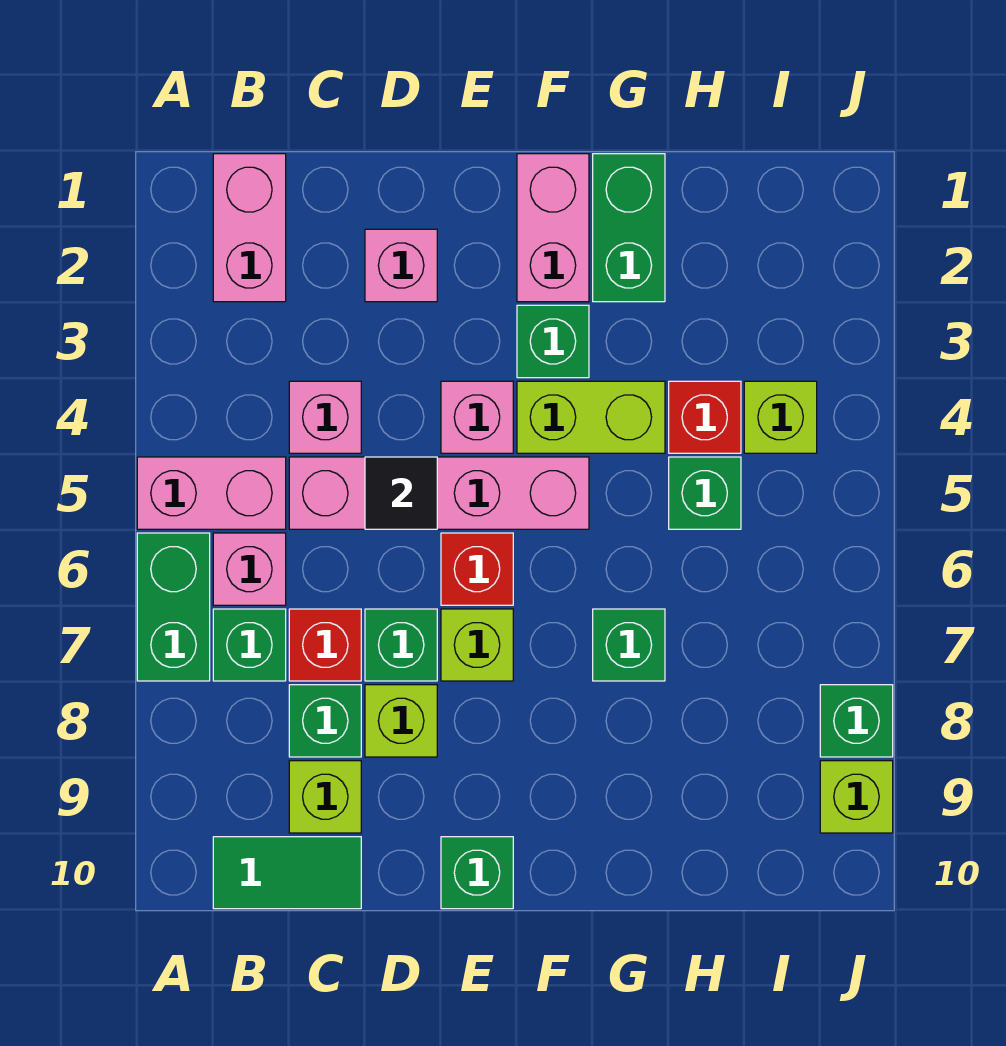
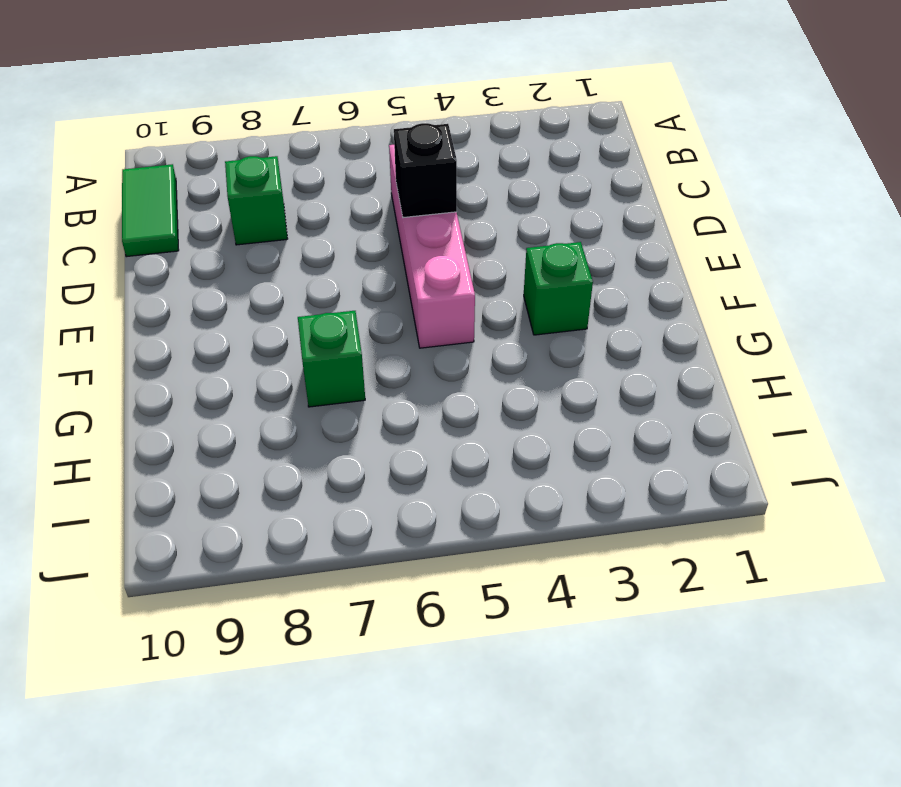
black 1x1 brick [394,123,457,218] -> black 1x1 tile [365,457,437,529]
none -> pink 1x2 brick [137,457,286,529]
none -> green 1x2 brick [137,533,210,681]
none -> pink 1x2 brick [213,154,286,302]

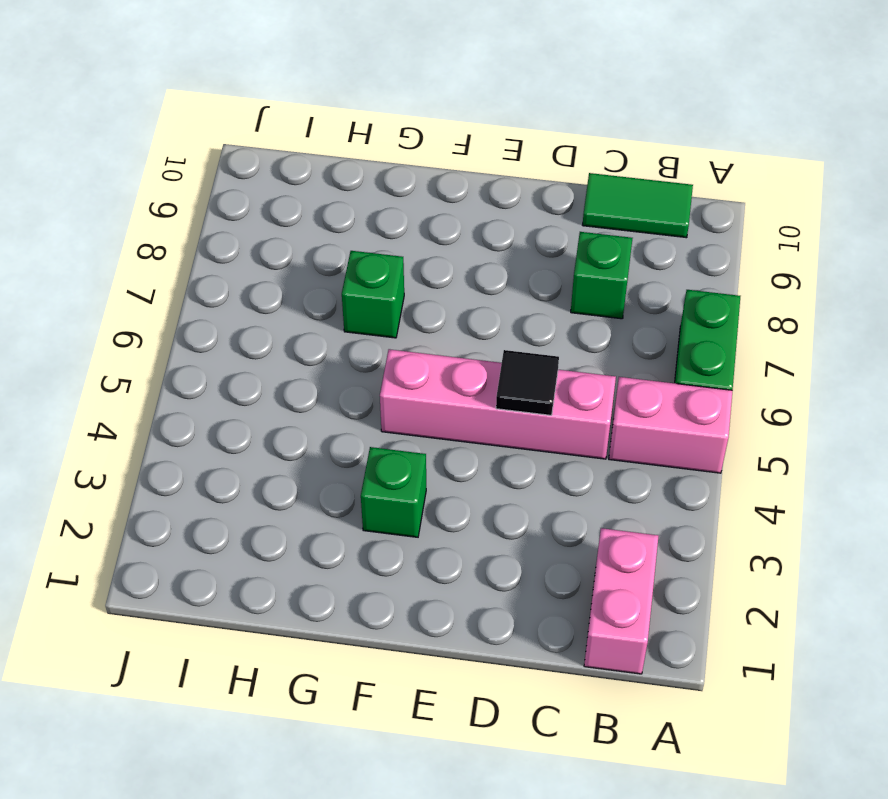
none -> pink 1x1 brick [213,533,286,605]
none -> green 1x1 brick [213,609,286,681]
none -> pink 1x1 brick [289,381,361,453]

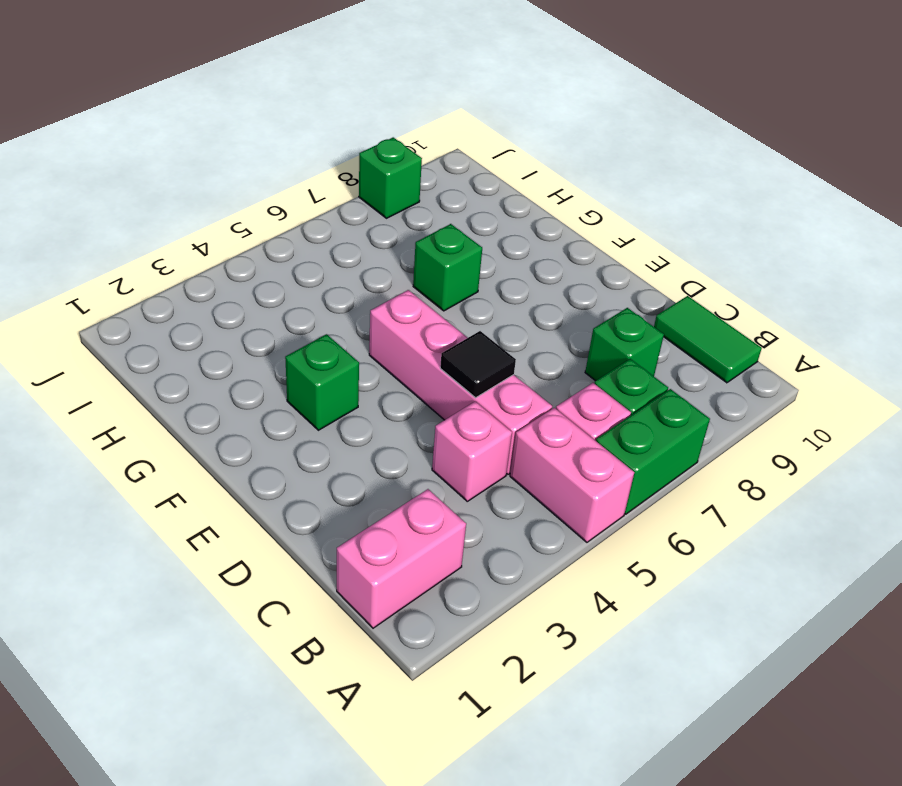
none -> red 1x1 brick [289,609,361,681]
none -> lime 1x1 brick [289,761,361,833]
none -> pink 1x1 brick [365,229,437,302]

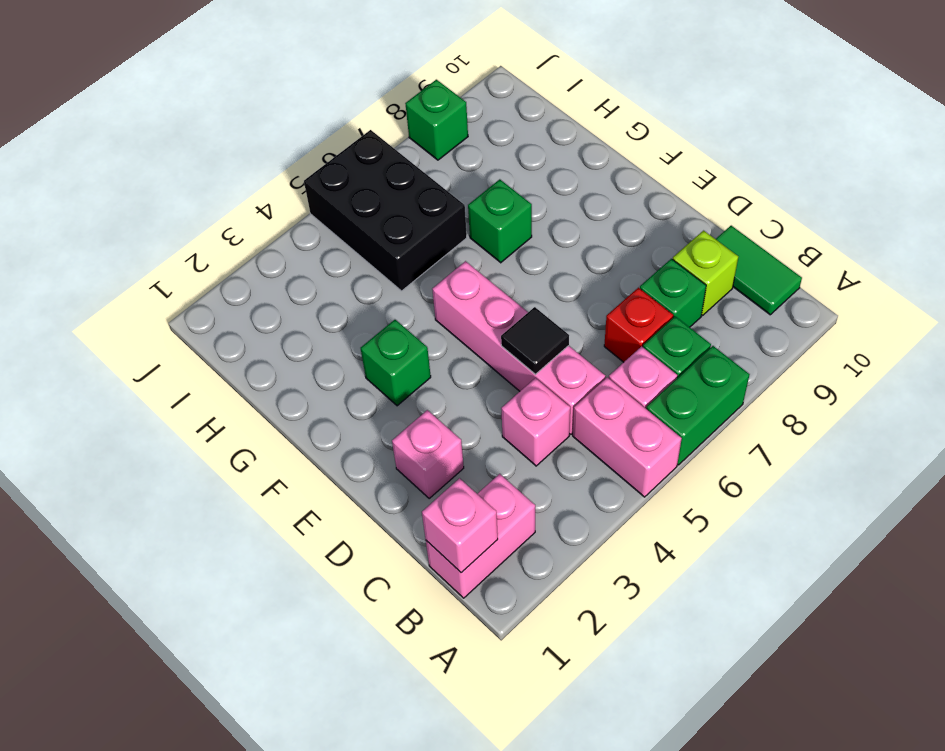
pink 1x1 brick [422,478,498,573] -> pink 1x1 brick moved to [441,381,513,453]
black 2x3 brick [304,130,467,291] -> green 1x1 brick [669,457,741,529]
none -> green 1x1 brick [365,609,437,681]
none -> lime 1x1 brick [365,685,437,757]
none -> red 1x1 brick [441,533,513,605]

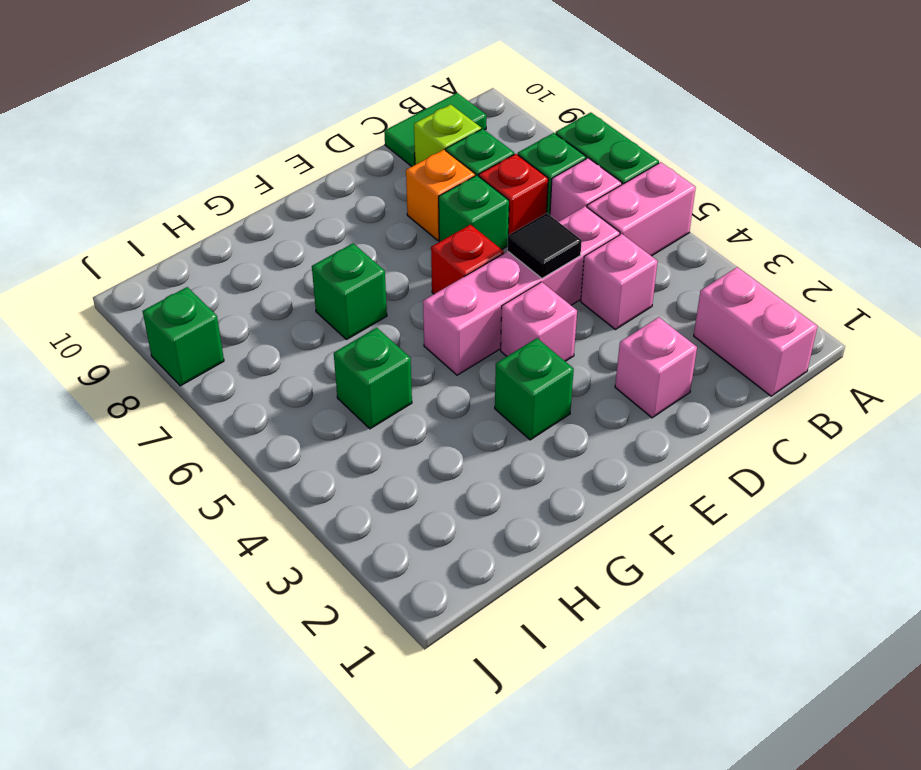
orange 1x1 brick [406,150,475,240] -> lime 1x1 brick [365,685,437,757]
none -> lime 1x1 brick [441,609,513,681]
none -> green 1x1 brick [441,837,513,909]
none -> pink 1x2 brick [517,154,589,302]

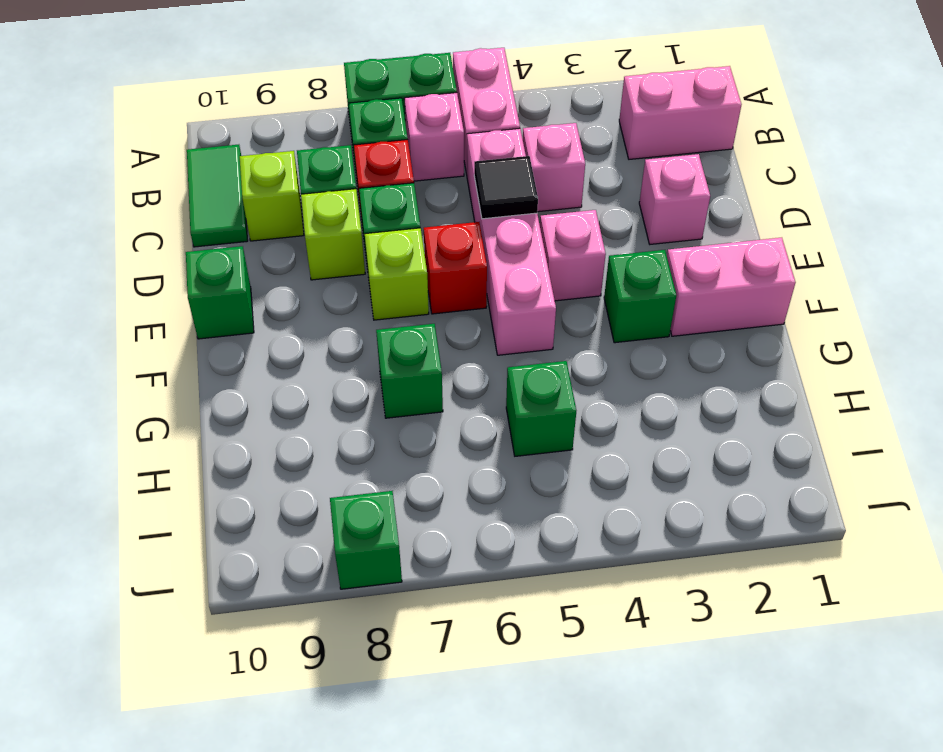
none -> lime 1x2 brick [517,381,665,453]
none -> green 1x2 brick [593,154,665,302]
none -> red 1x1 brick [669,381,741,453]

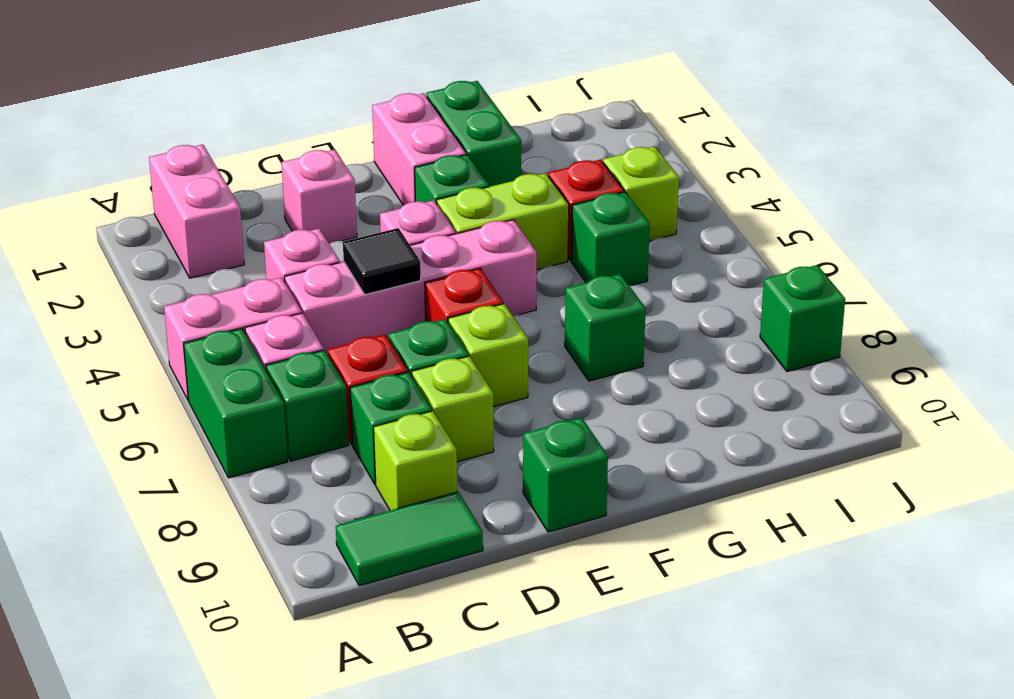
none -> lime 1x1 brick [820,761,893,833]

